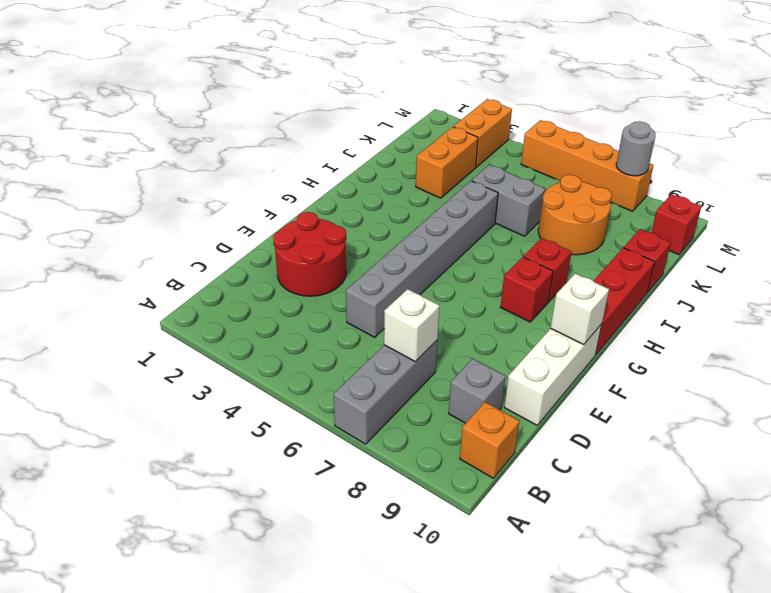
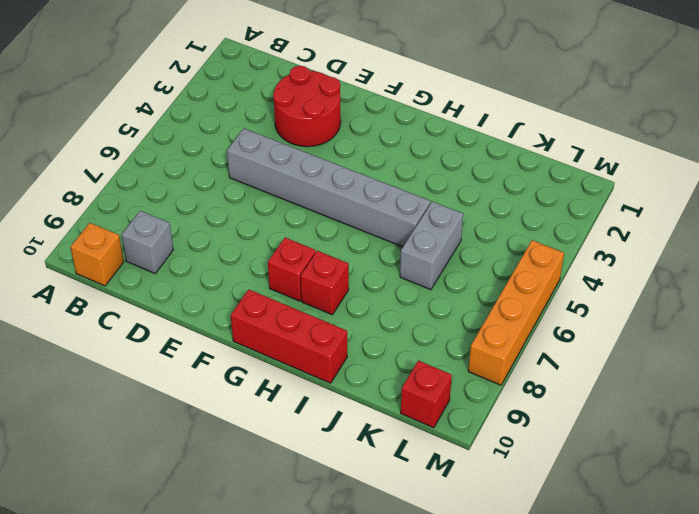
none -> grey 1x3 brick [334,341,437,444]
none -> white 1x3 brick [504,324,602,425]
none -> orange 1x2 brick [416,127,478,198]

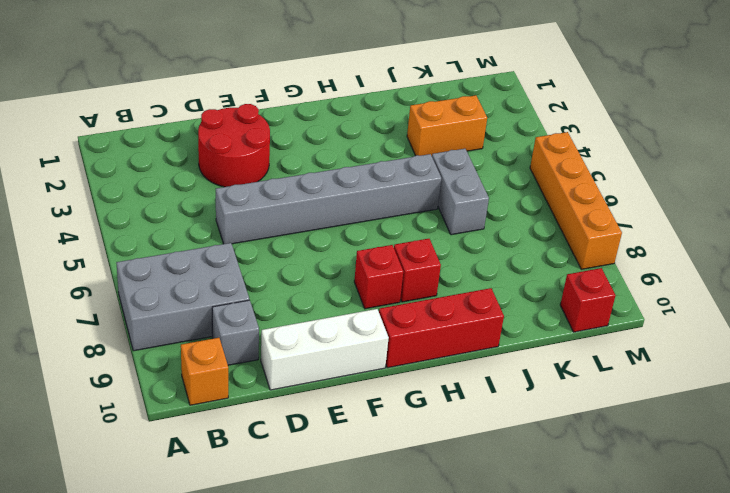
grey 2x3 brick [116,243,249,351] -> grey 1x3 brick [334,341,437,444]
none -> orange 2x2 round brick [538,175,612,255]
none -> red 1x1 brick [624,229,671,292]
none -> orange 1x2 brick [454,99,512,167]

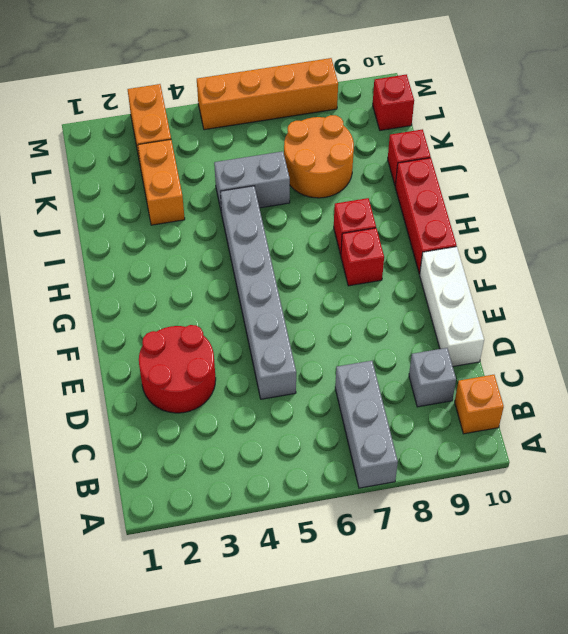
none -> white 1x1 brick [384,289,440,362]
none -> white 1x1 brick [551,273,609,345]
none -> grey 1x1 round brick [616,121,655,176]

